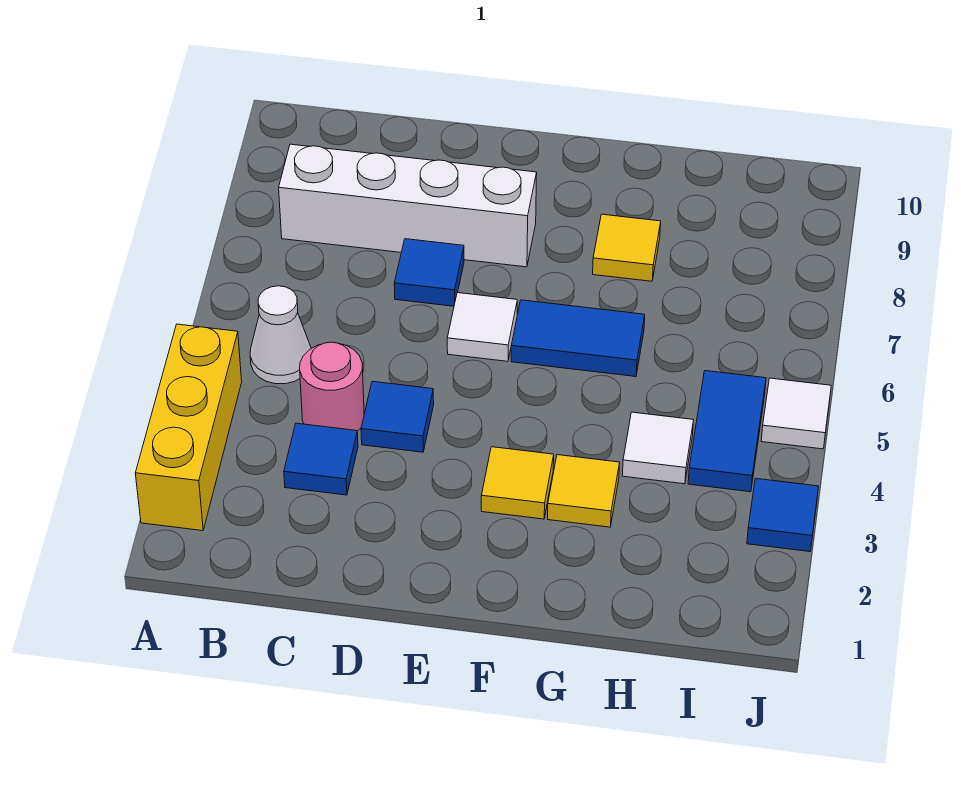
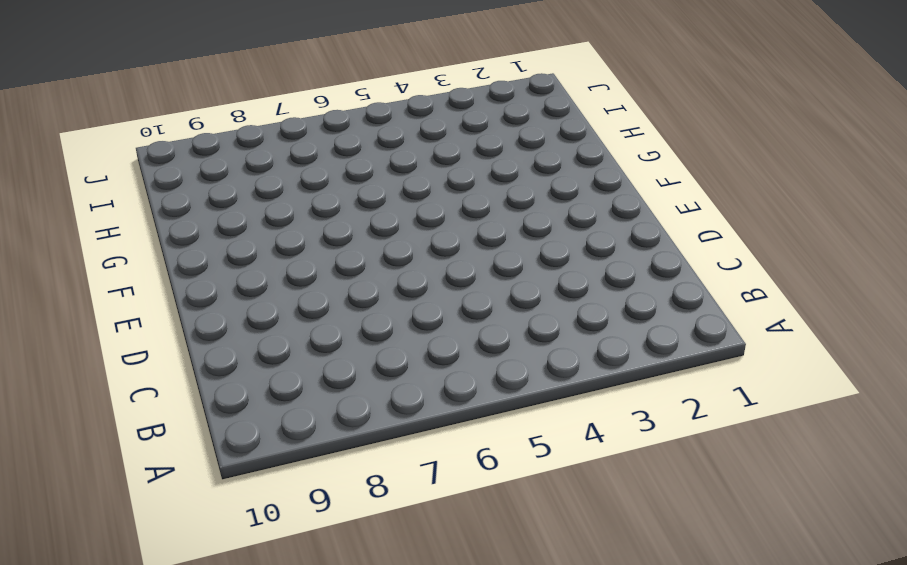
none -> yellow 1x3 brick [135,324,242,531]
none -> white 1x1 cone [250,286,311,384]
none -> white 1x4 brick [279,144,537,267]

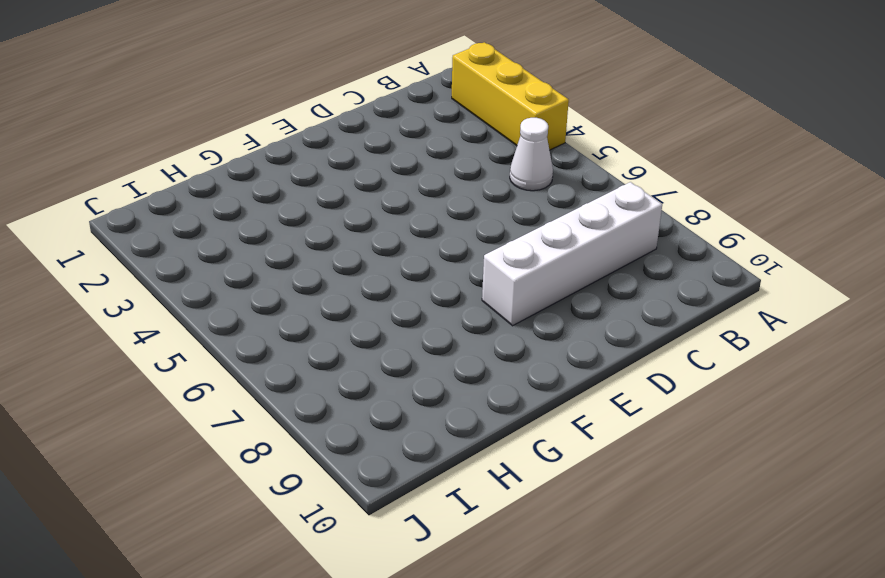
none -> blue 1x1 tile [284,423,358,495]
none -> pink 1x1 round brick [300,342,364,431]
none -> blue 1x1 tile [361,381,434,452]

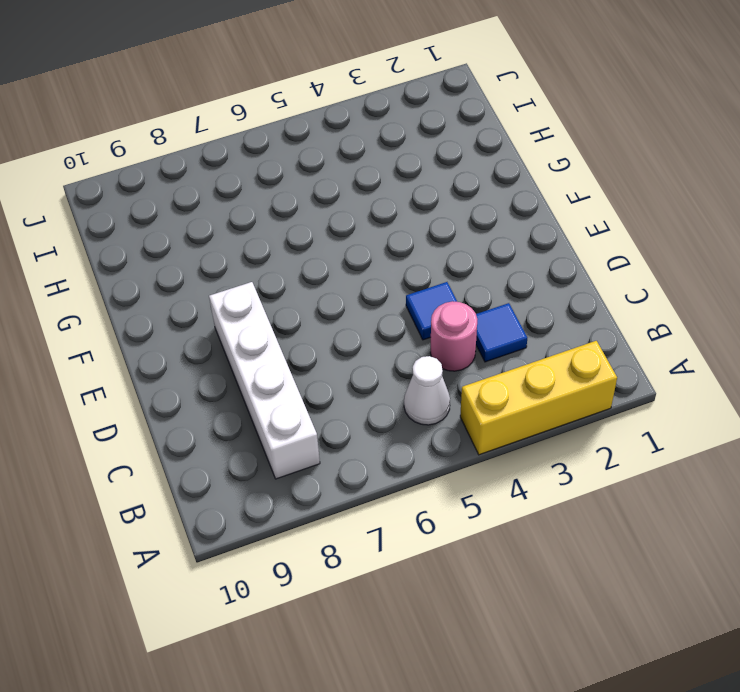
none -> blue 1x1 tile [394,239,464,306]
none -> white 1x1 tile [447,293,517,361]
none -> yellow 1x1 tile [481,447,554,519]

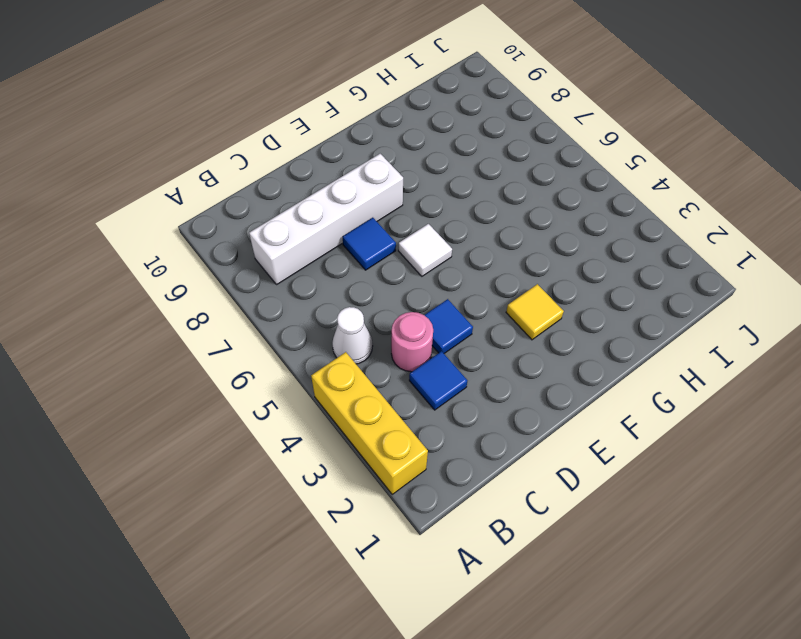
none -> blue 1x2 tile [511,300,645,377]
none -> yellow 1x1 tile [548,455,620,527]
none -> yellow 1x1 tile [593,214,661,281]

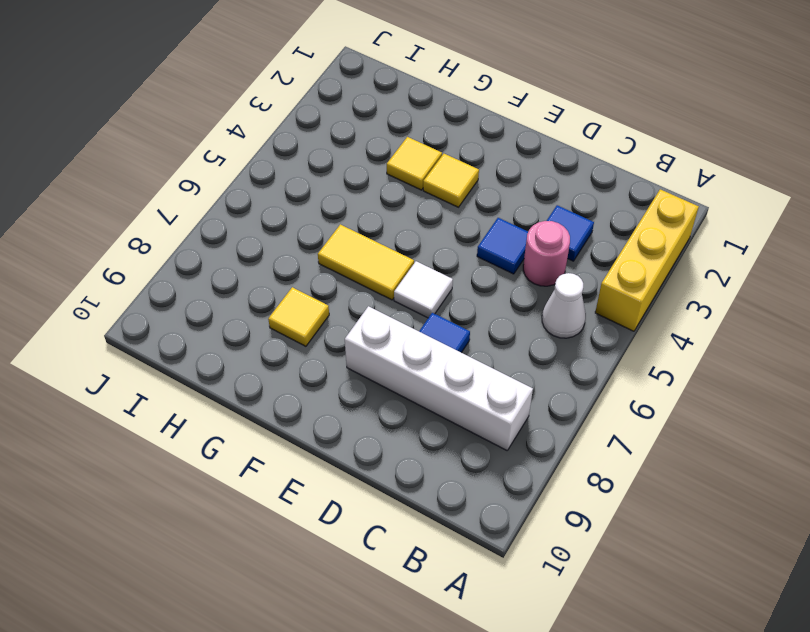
yellow 1x2 tile [318,224,414,300] -> blue 1x2 tile [511,300,645,377]
none -> white 1x1 tile [622,412,694,484]
none -> blue 1x2 tile [688,371,766,492]
none -> blue 1x1 tile [747,479,819,552]

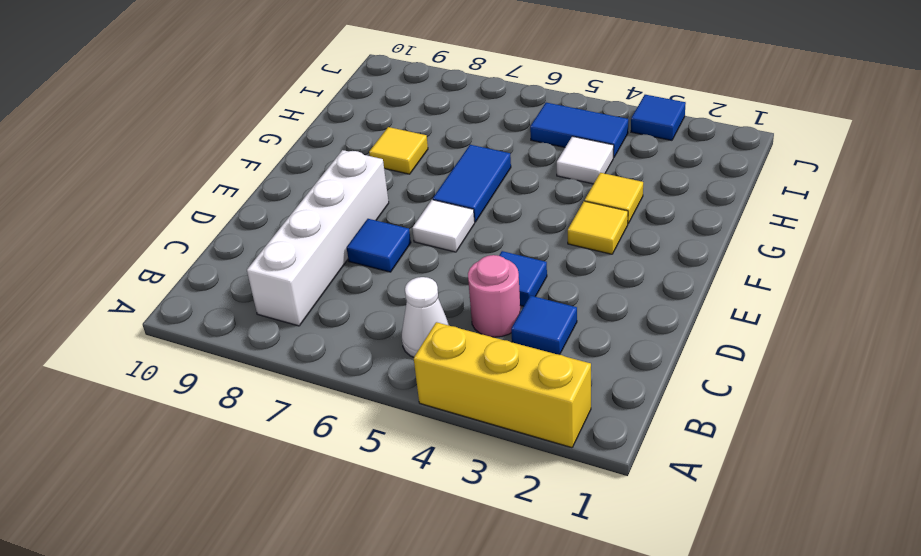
none -> white 1x1 tile [761,378,831,449]

